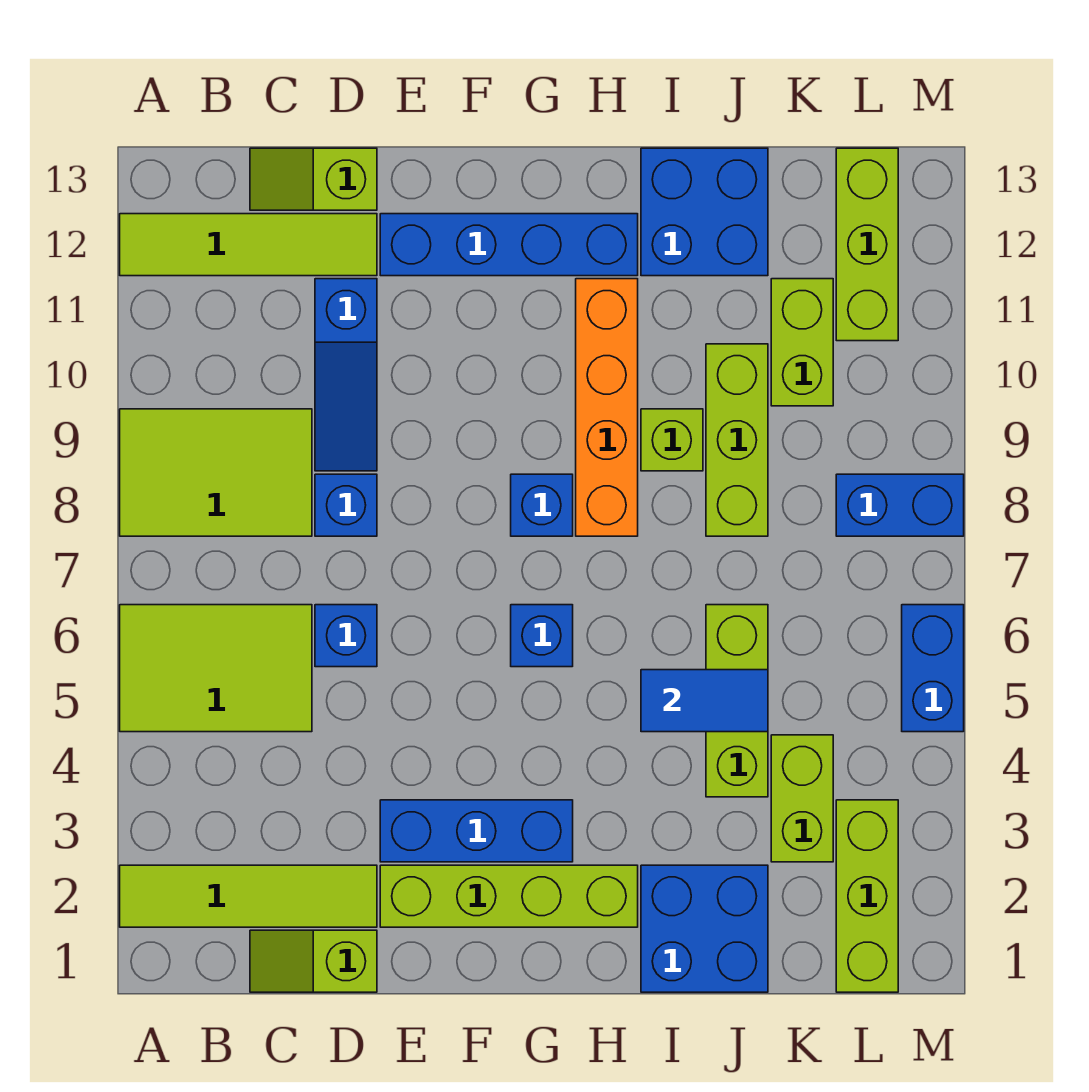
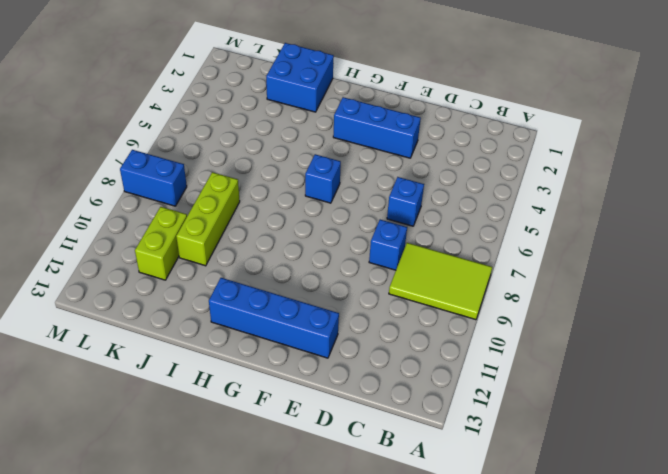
none -> lime 1x4 tile [120,865,377,927]
none -> lime 2x3 tile [120,605,312,732]
none -> lime 1x4 tile [120,214,377,276]

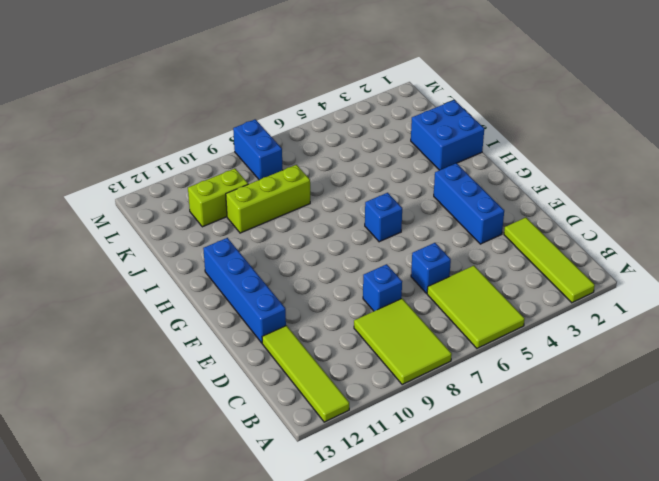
none -> lime 1x2 slope [250,930,377,992]
none -> lime 1x2 slope [250,148,377,210]
none -> blue 1x3 slope [315,279,377,471]

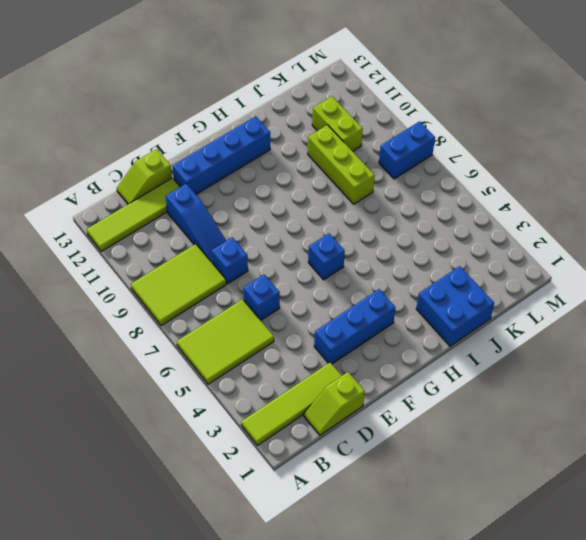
none -> lime 1x4 brick [380,865,638,927]
none -> blue 1x1 brick [511,474,573,536]
none -> orange 1x4 brick [576,279,638,536]

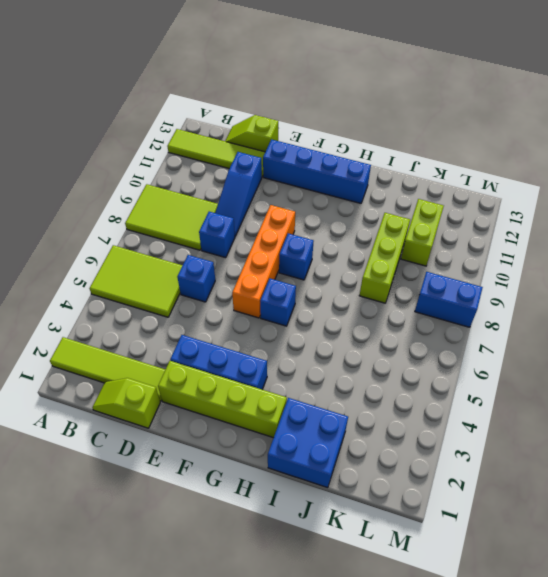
orange 1x4 brick [232,205,295,318] -> orange 1x4 brick moved to [576,279,638,536]
none -> lime 1x1 brick [641,409,703,471]
none -> blue 2x2 brick [641,148,768,276]
none -> lime 1x3 brick [706,605,768,797]

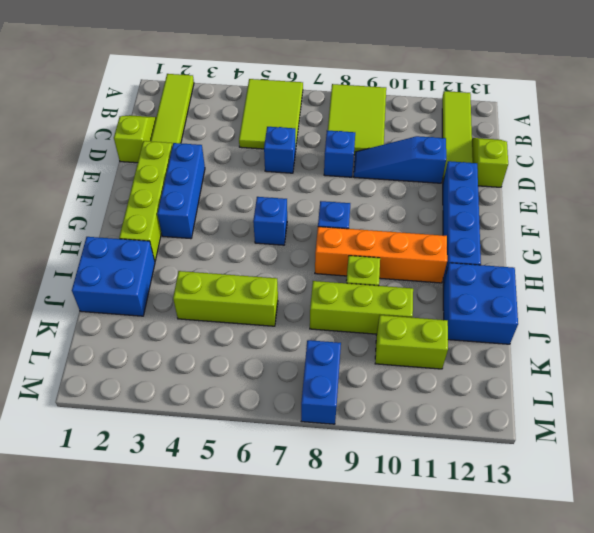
none -> lime 1x2 brick [771,735,833,862]
none -> lime 1x3 brick [836,800,898,992]
none -> lime 1x3 brick [836,148,898,341]

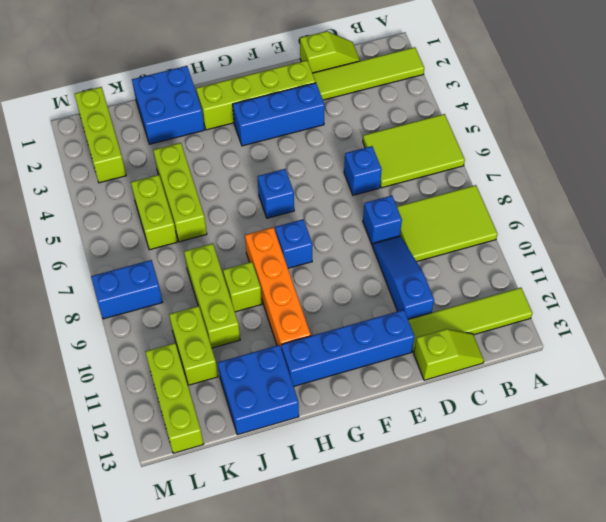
lime 1x2 brick [131,175,177,250] -> lime 1x2 brick moved to [771,735,833,862]
none -> blue 1x2 brick [902,605,964,732]
none -> blue 1x2 tile [641,670,768,732]

